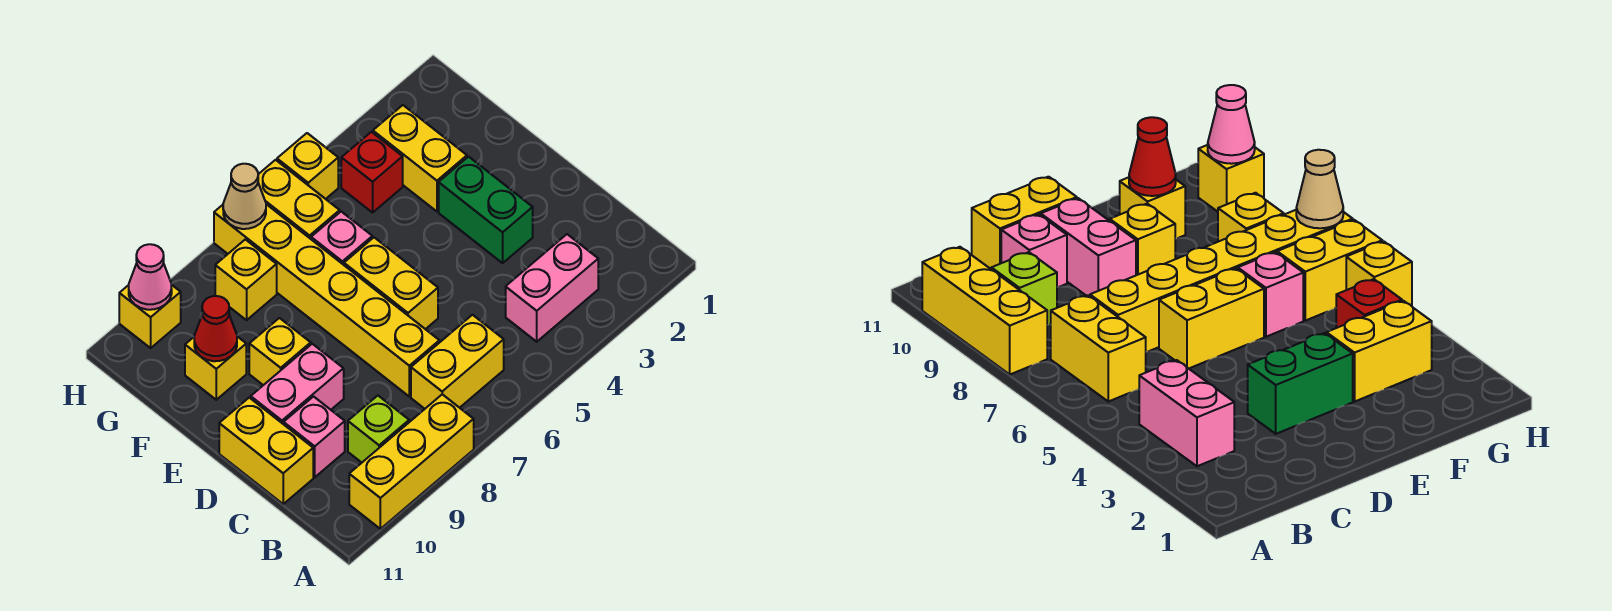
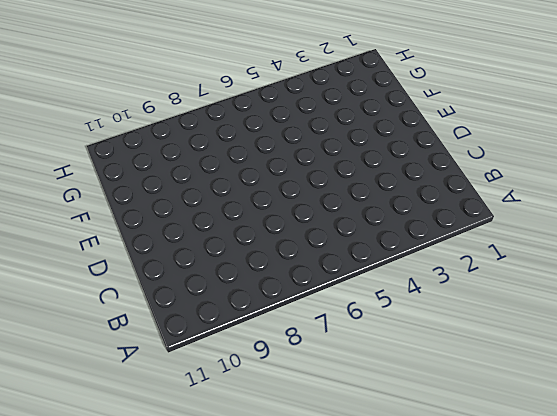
none -> yellow 1x3 brick [349,394,474,529]
none -> pink 1x2 brick [506,234,598,342]
none -> yellow 1x2 brick [411,315,504,409]

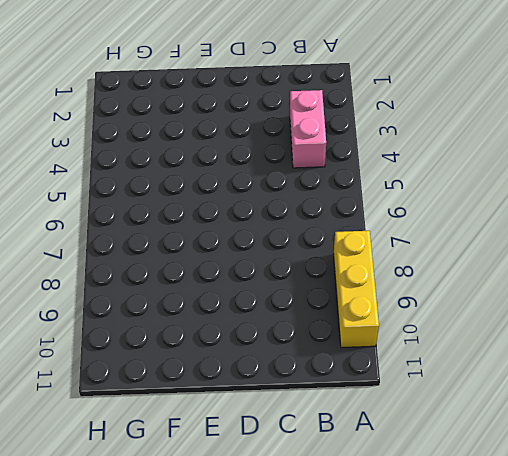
none -> yellow 1x2 brick [411,315,504,409]
none -> lime 1x1 brick [348,396,409,463]
none -> yellow 1x6 brick [214,204,439,396]

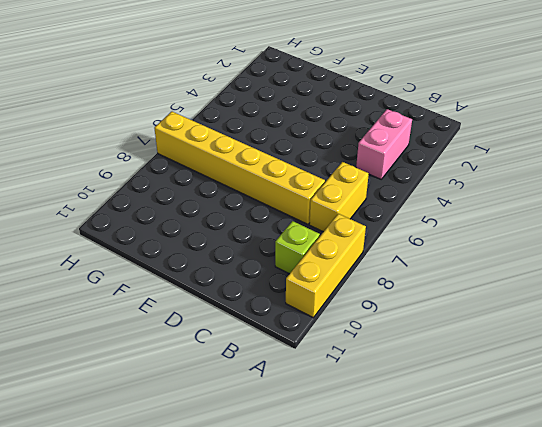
none -> pink 1x1 brick [284,397,345,477]
none -> yellow 1x2 brick [219,398,313,504]
none -> green 1x2 brick [439,157,533,263]

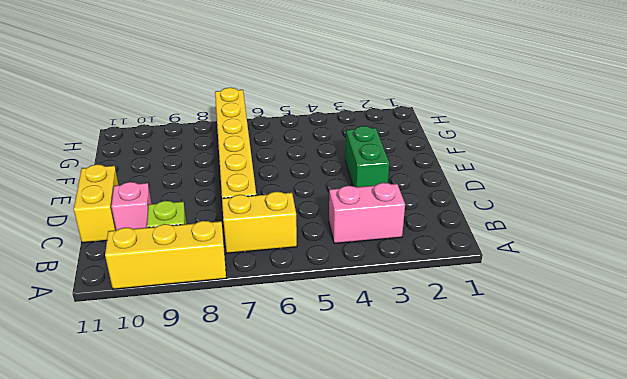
none -> yellow 1x2 brick [344,238,438,329]
none -> pink 1x2 brick [251,344,344,424]
none -> yellow 1x1 brick [249,318,311,385]

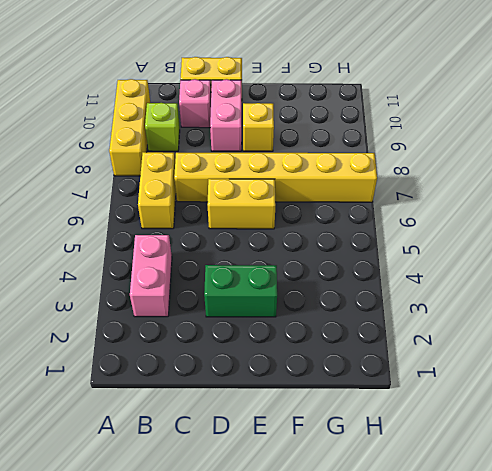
none -> yellow 1x2 brick [373,105,467,211]
none -> pink 1x1 brick [311,212,372,265]
none -> yellow 1x1 brick [185,336,246,400]

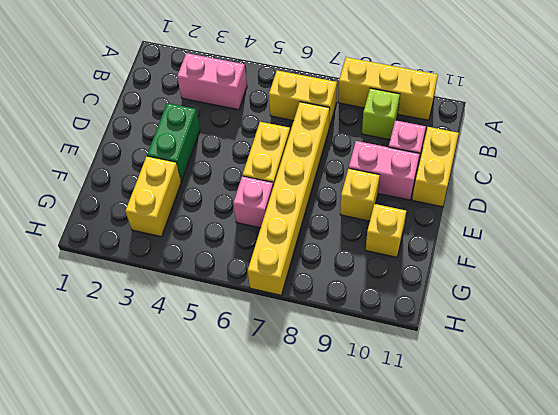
none -> red 1x1 brick [341,132,403,213]
none -> yellow 1x2 brick [258,160,340,239]
none -> yellow 1x1 brick [215,239,277,320]

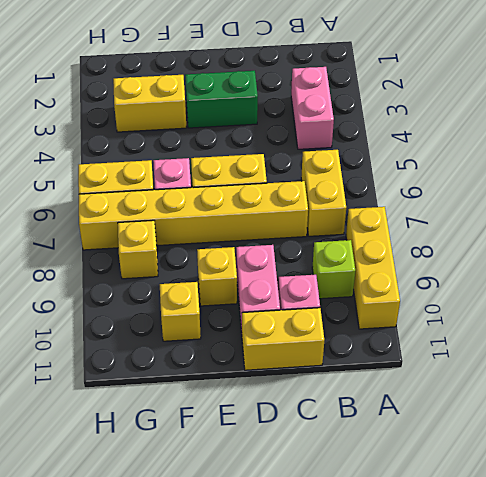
none -> red 1x1 brick [341,132,403,213]
none -> yellow 1x1 brick [277,133,338,199]
none -> yellow 1x1 brick [119,285,181,348]

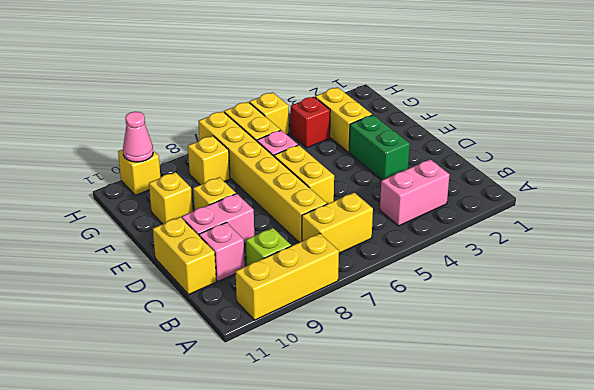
none -> red 1x1 cone [194,296,237,361]
none -> tan 1x1 cone [223,164,266,229]

